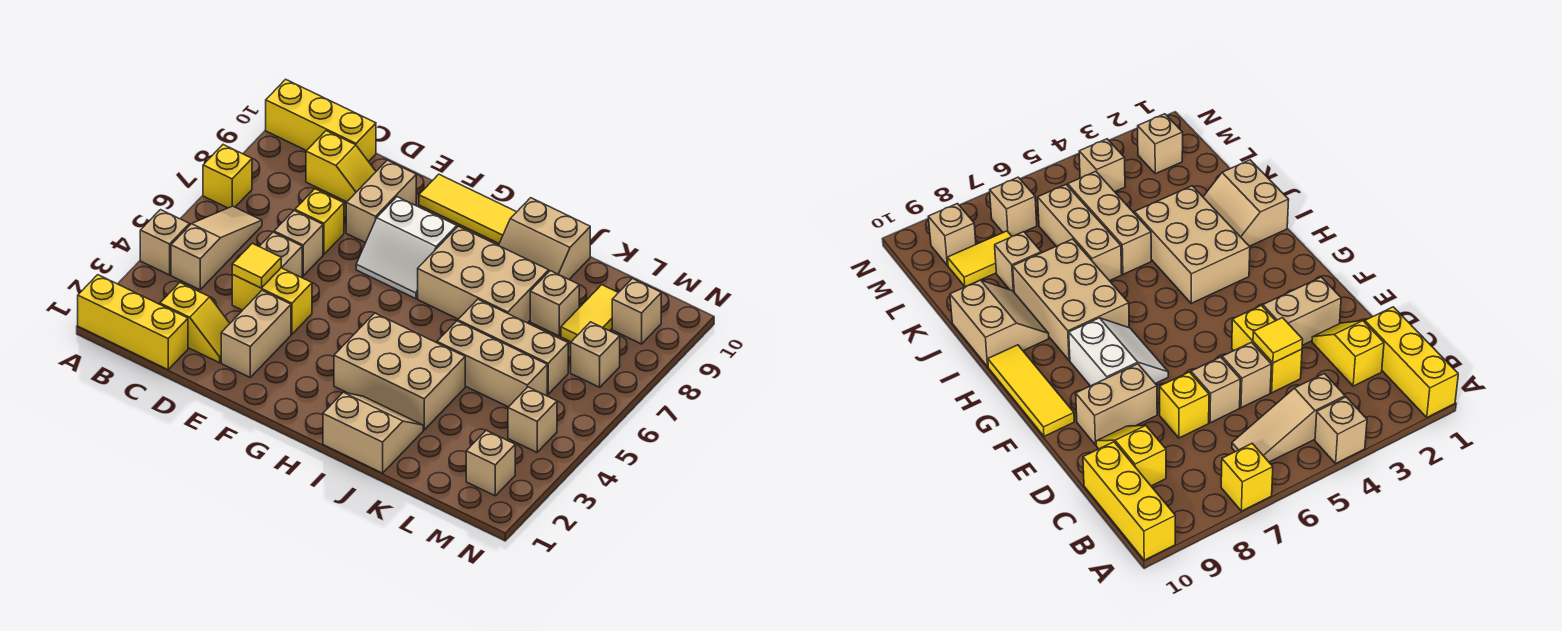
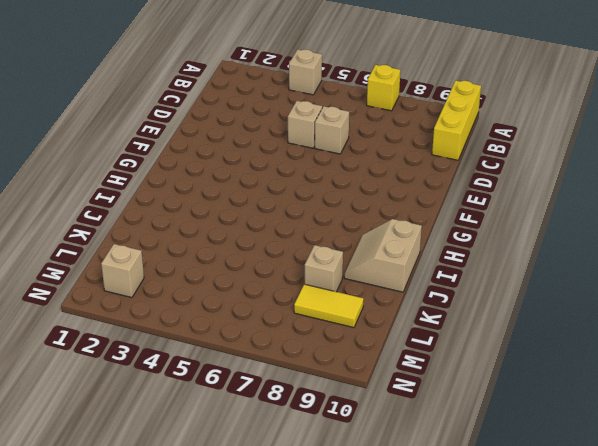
none -> yellow 1x3 brick [78,275,188,370]
none -> tan 1x3 slope [171,206,262,290]
none -> yellow 1x2 slope [160,283,230,363]

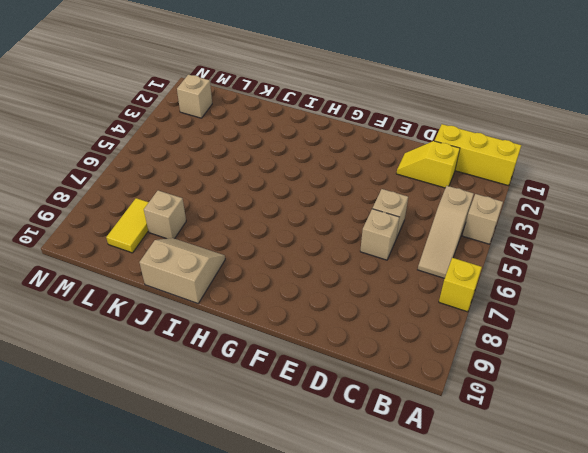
none -> yellow 1x3 brick [266,79,376,162]
none -> yellow 1x2 slope [306,131,376,202]
none -> yellow 1x2 brick [232,268,312,334]

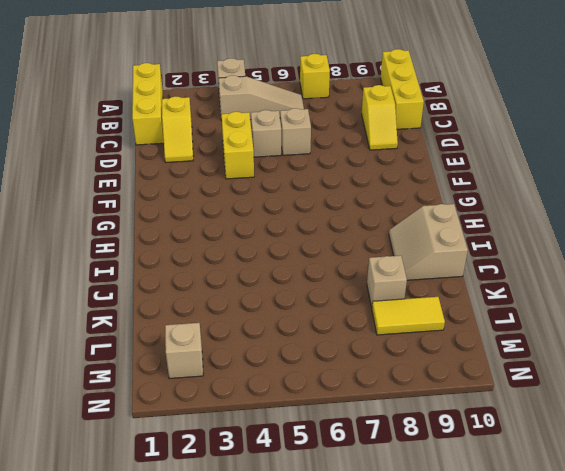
none -> yellow 1x1 brick [295,189,344,254]
none -> tan 1x2 brick [221,291,291,377]
none -> tan 1x2 brick [346,160,416,243]

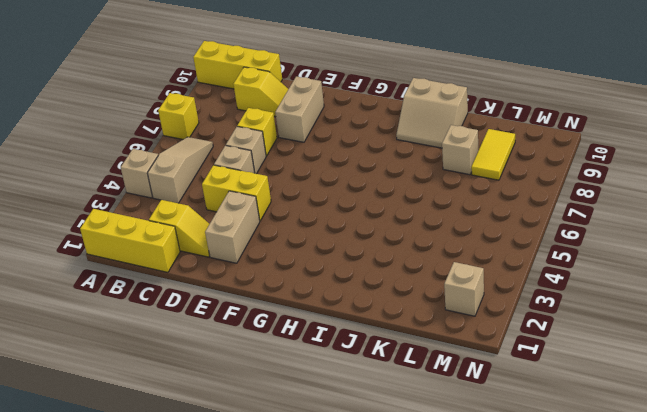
none -> white 2x2 slope [356,197,457,299]
none -> yellow 1x3 tile [419,174,516,243]
none -> tan 2x3 brick [334,313,465,430]

